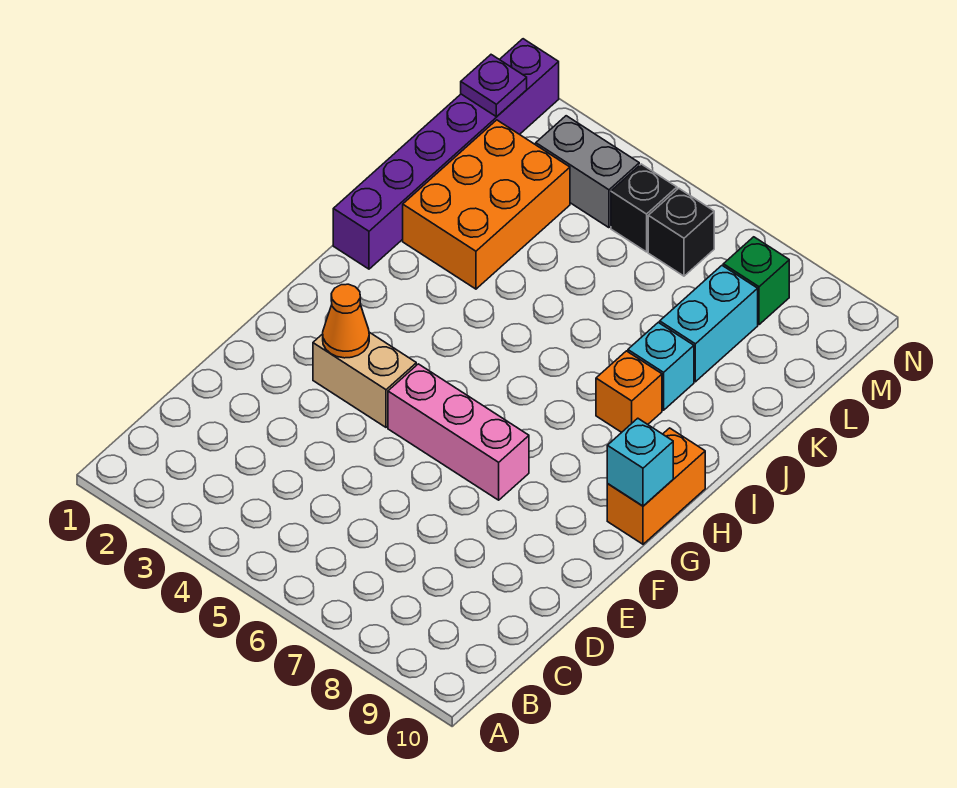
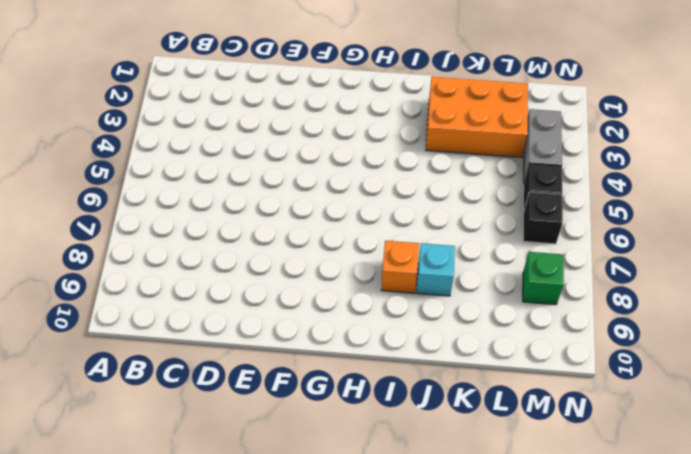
none -> tan 1x2 brick [313,332,416,427]
none -> pink 1x3 brick [388,364,529,500]
none -> orange 1x2 brick [607,428,705,544]

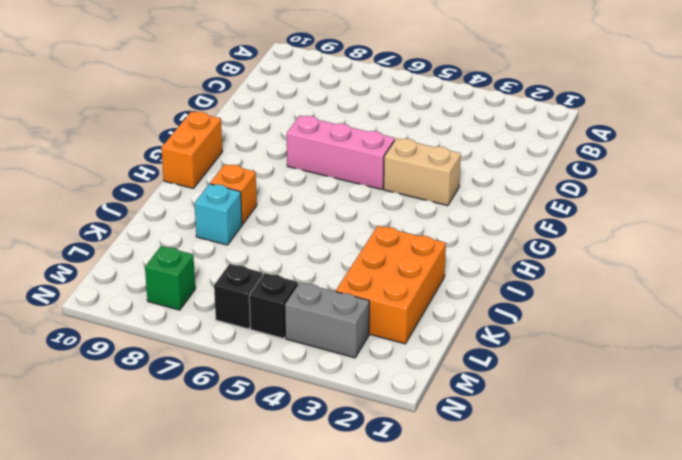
none -> purple 1x6 brick [333,39,559,269]
none -> cyan 1x2 brick [660,266,758,382]
none -> orange 1x1 cone [323,284,369,358]

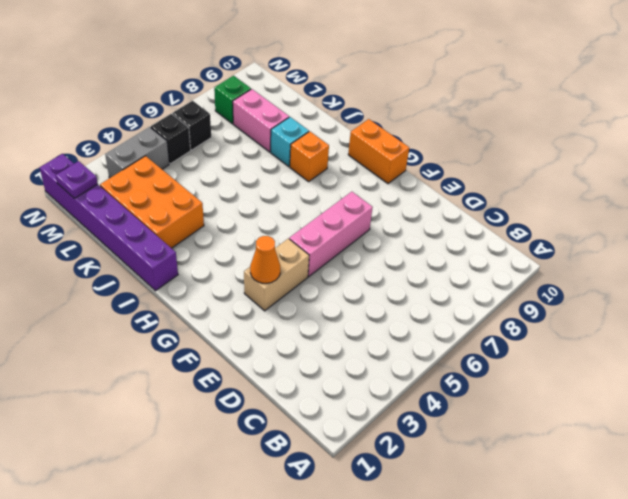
pink 1x2 brick [233,89,289,152] -> cyan 1x2 brick [660,266,758,382]
none -> cyan 1x1 brick [607,418,673,506]

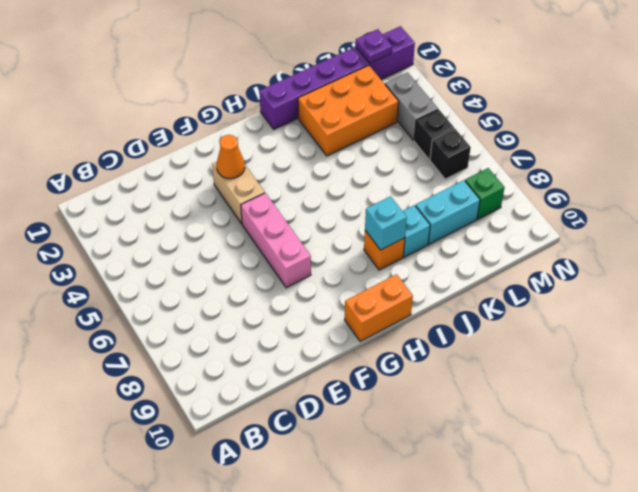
cyan 1x1 brick [365,196,407,250] -> cyan 1x1 brick moved to [607,418,673,506]

